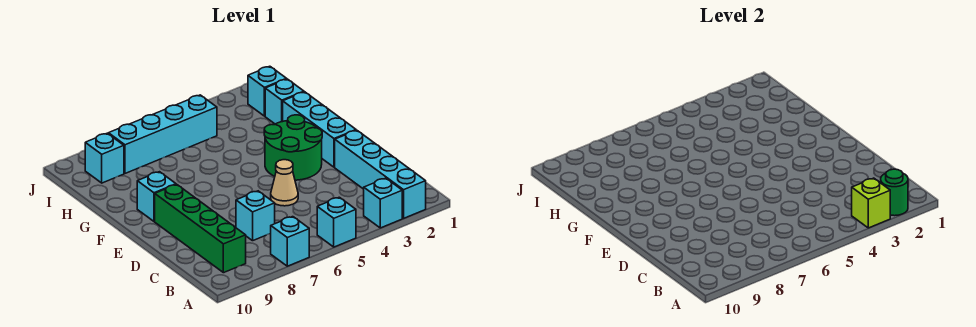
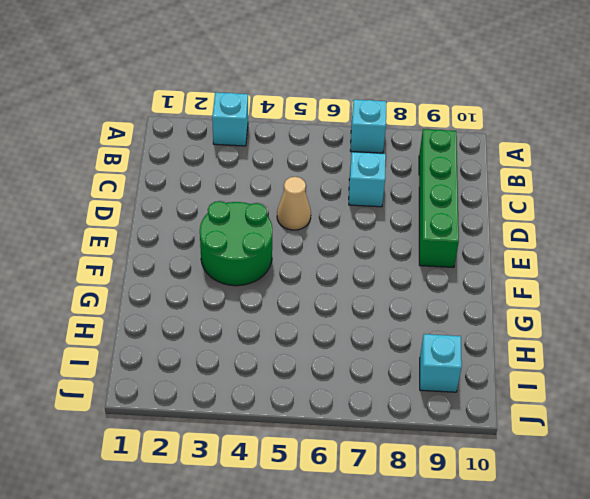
none -> cyan 1x4 brick [335,130,426,218]
none -> cyan 1x1 brick [317,197,356,247]
none -> cyan 1x3 brick [283,92,356,167]

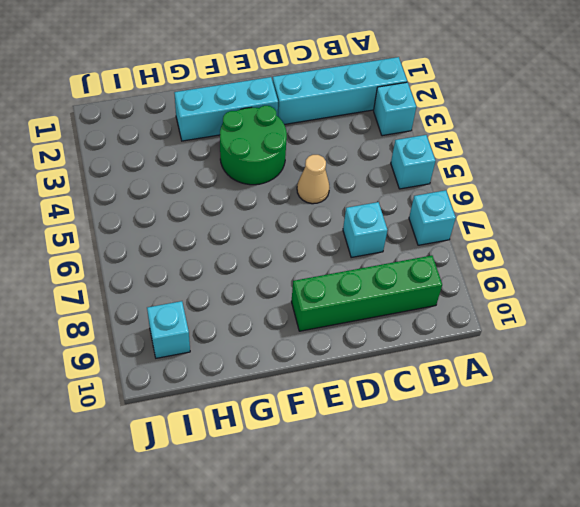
none -> cyan 1x1 brick [137,172,176,221]
none -> cyan 1x1 brick [265,79,304,124]
none -> cyan 1x1 brick [248,66,286,116]

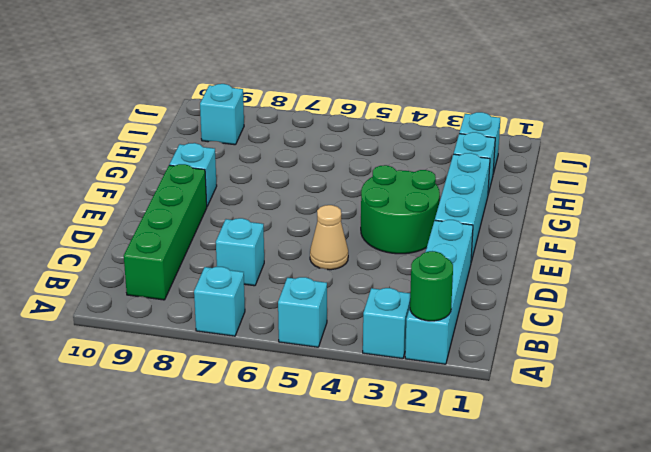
none -> cyan 1x4 brick [108,95,217,173]
none -> lime 1x1 brick [852,178,890,228]

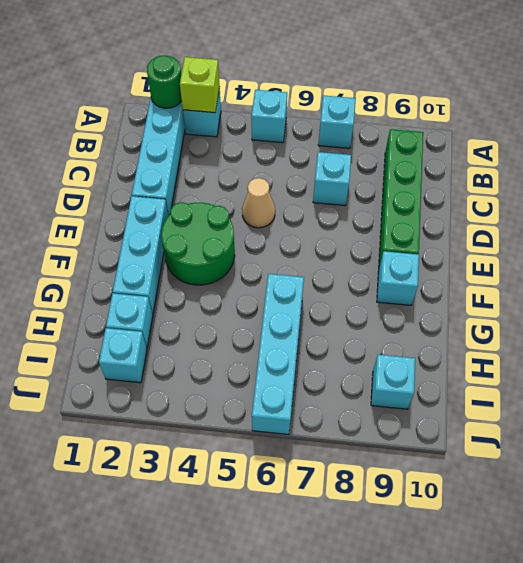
cyan 1x4 brick [252,274,304,434] -> cyan 1x4 brick turned to [108,95,217,173]

